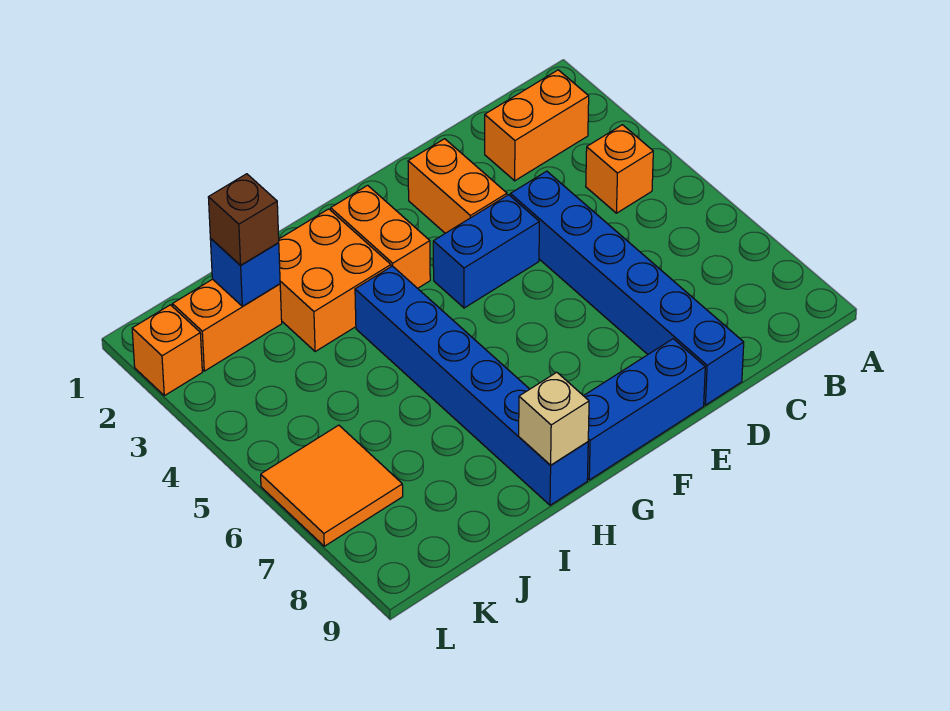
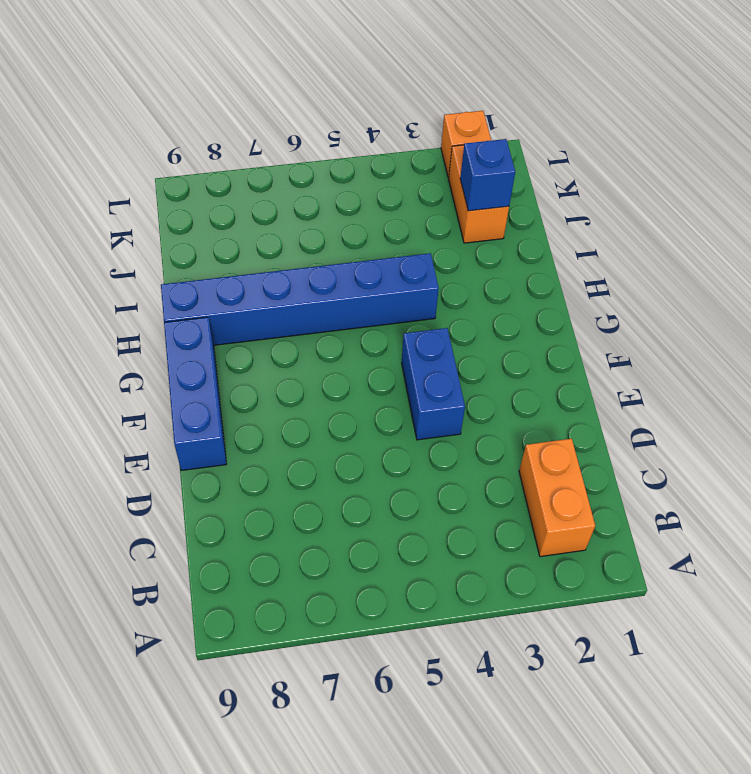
none -> orange 1x1 brick [586,125,653,213]
none -> blue 1x6 brick [510,171,744,405]
none -> orange 1x2 brick [408,139,507,233]

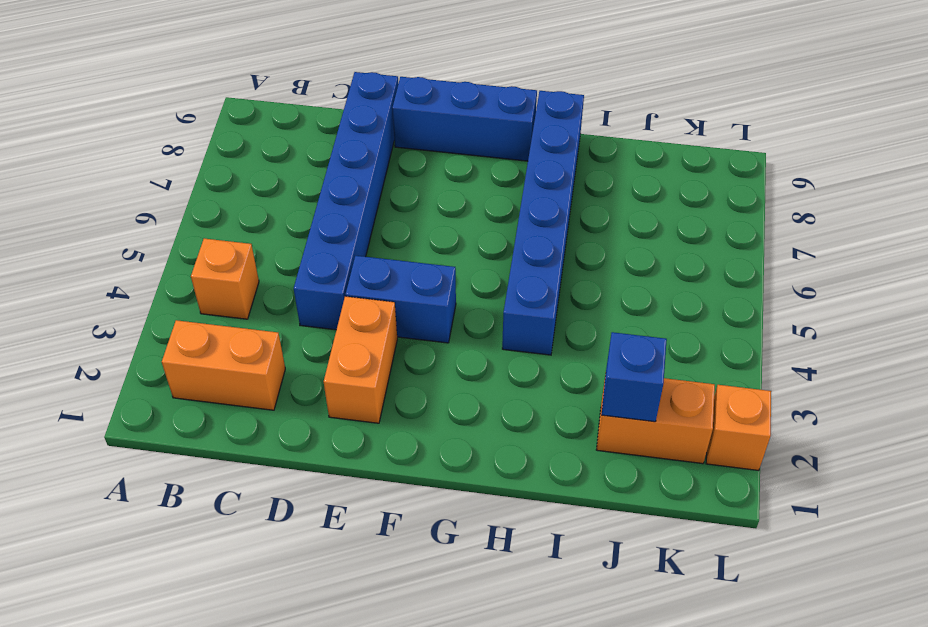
none -> orange 1x2 brick [331,185,430,288]
none -> orange 2x2 brick [279,209,391,352]
none -> orange 2x2 tile [261,425,403,546]

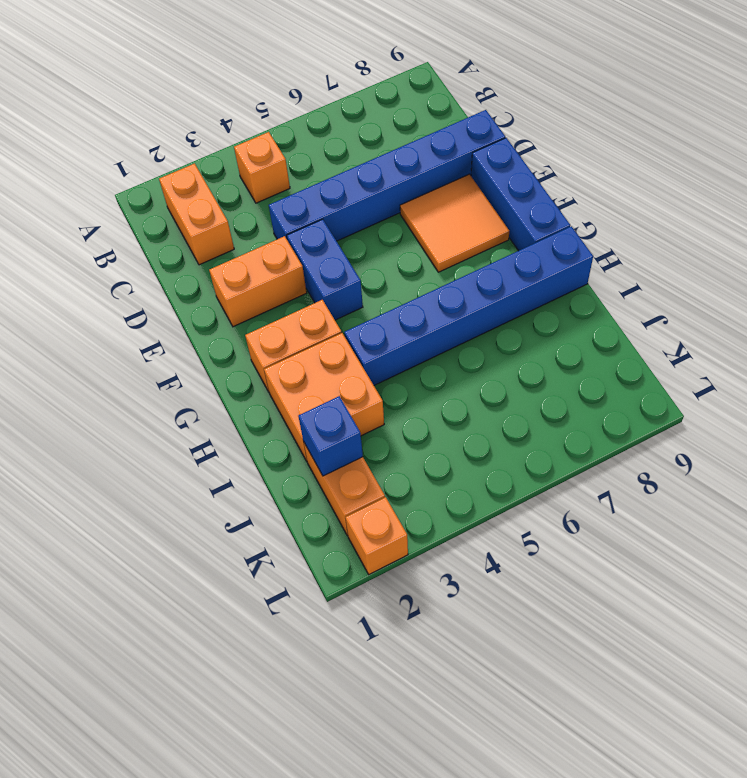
orange 2x2 tile [400,174,509,272] -> orange 2x2 tile moved to [261,425,403,546]
none -> tan 1x1 brick [519,372,589,465]
none -> brown 1x1 brick [208,174,279,265]

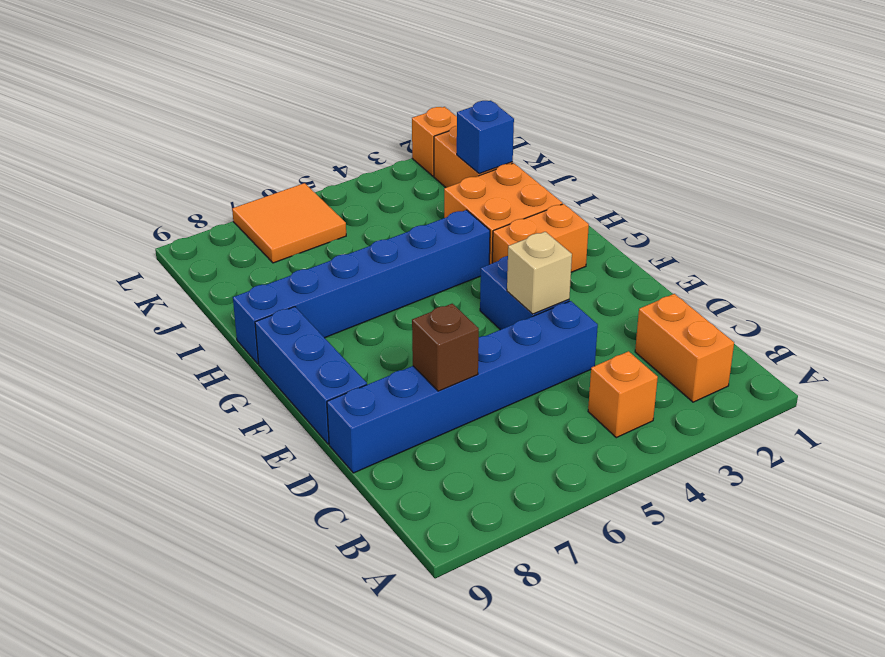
brown 1x1 brick [412,304,479,391] -> brown 1x1 brick moved to [208,174,279,265]
tan 1x1 brick [507,232,572,314] -> tan 1x1 brick moved to [519,372,589,465]
none -> orange 1x2 brick [408,139,507,233]

